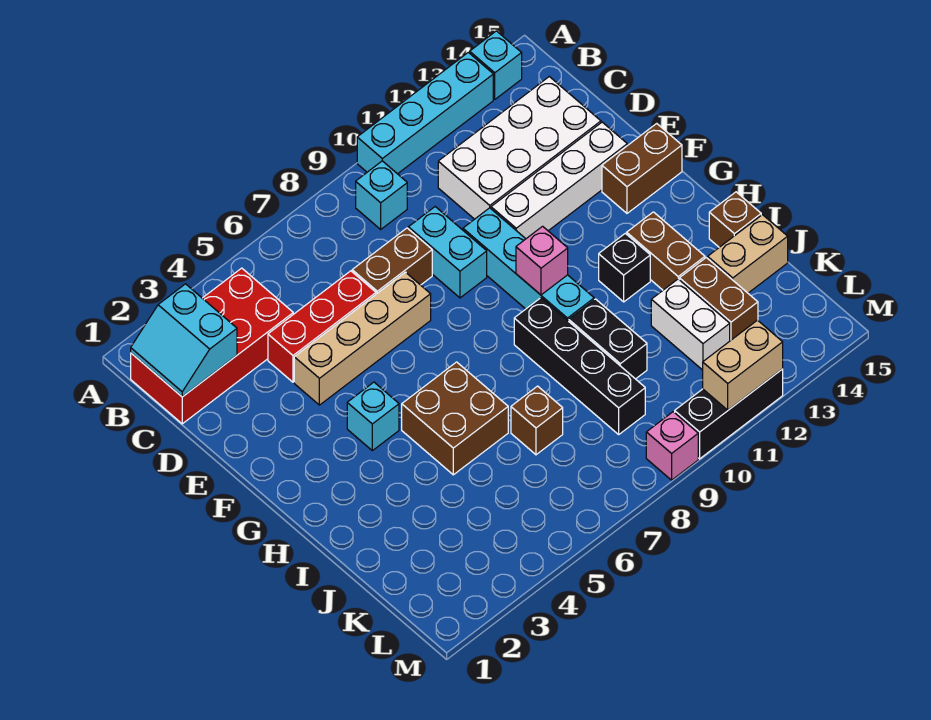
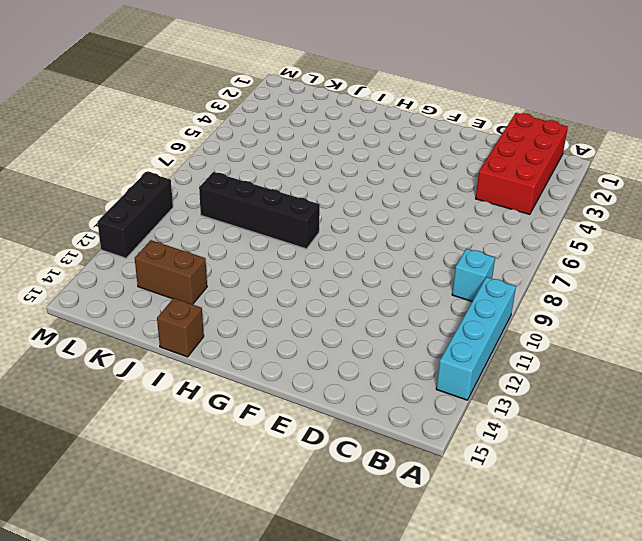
none -> cyan 1x1 brick [470,31,522,99]
none -> white 2x4 brick [438,77,601,219]
none -> red 1x3 brick [268,271,376,382]

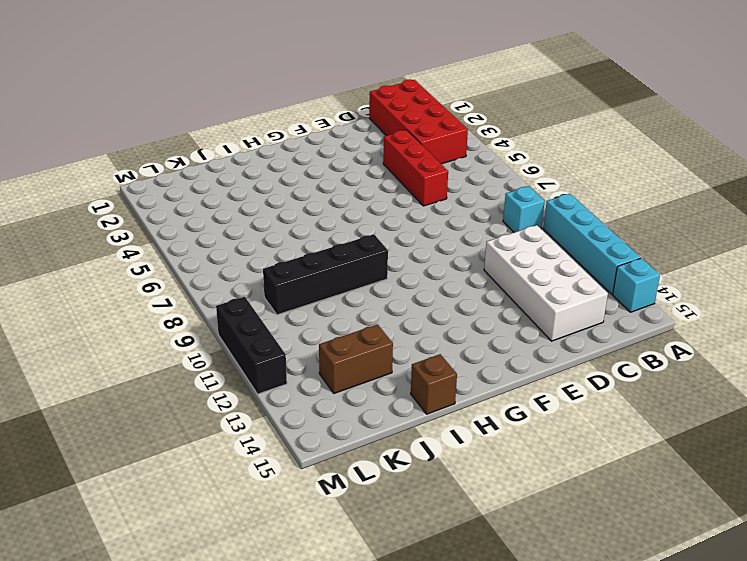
none -> brown 1x2 brick [352,228,432,294]
none -> cyan 1x2 brick [408,207,487,298]
none -> tan 1x4 brick [294,272,431,405]

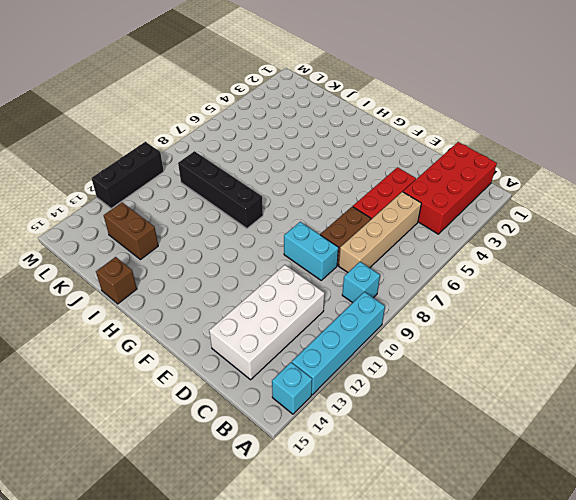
tan 1x4 brick [339,192,421,272] -> tan 1x4 brick moved to [294,272,431,405]
none -> cyan 1x4 brick [463,208,594,321]
none -> white 1x4 brick [491,122,627,239]
none -> brown 1x2 brick [602,124,682,213]

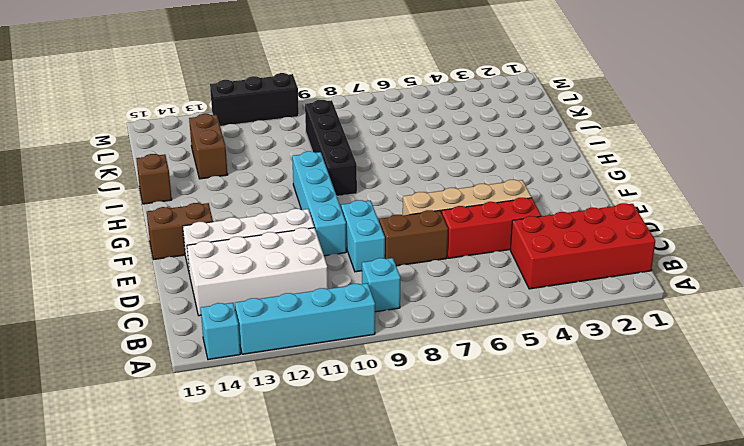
none -> cyan 1x1 brick [347,382,399,451]
none -> brown 2x2 brick [402,362,508,475]
none -> black 1x1 brick [599,233,650,302]

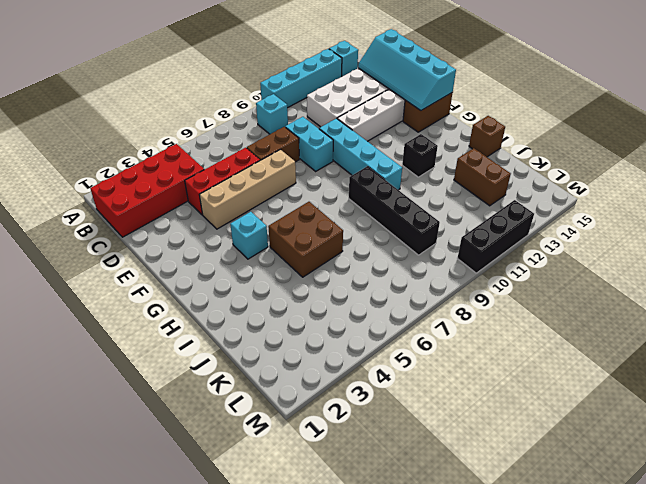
cyan 2x4 slope [358,29,456,111] -> none
none -> brown 1x2 brick [627,212,705,290]
none -> black 1x2 brick [569,299,647,379]
none -> brown 1x1 brick [511,386,563,455]

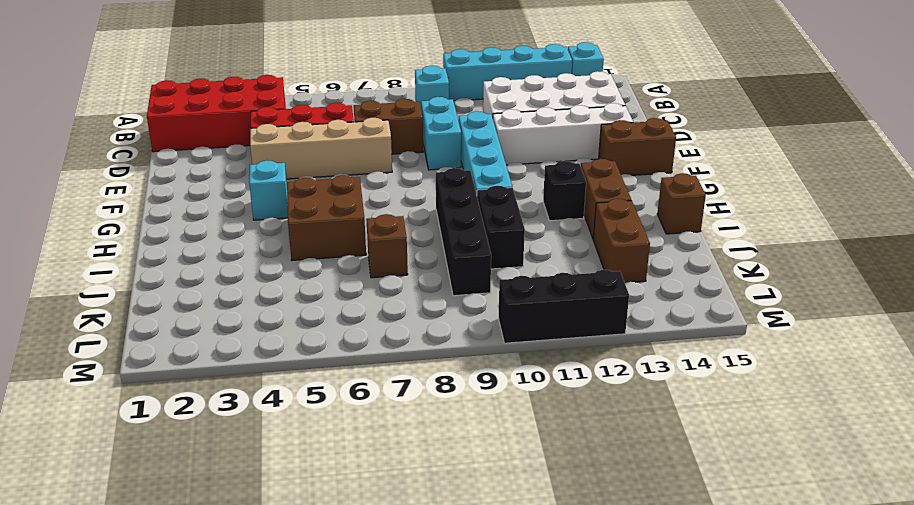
none -> white 1x2 brick [651,279,730,370]
none -> tan 1x2 brick [708,215,788,293]
none -> pink 1x1 brick [646,412,698,480]

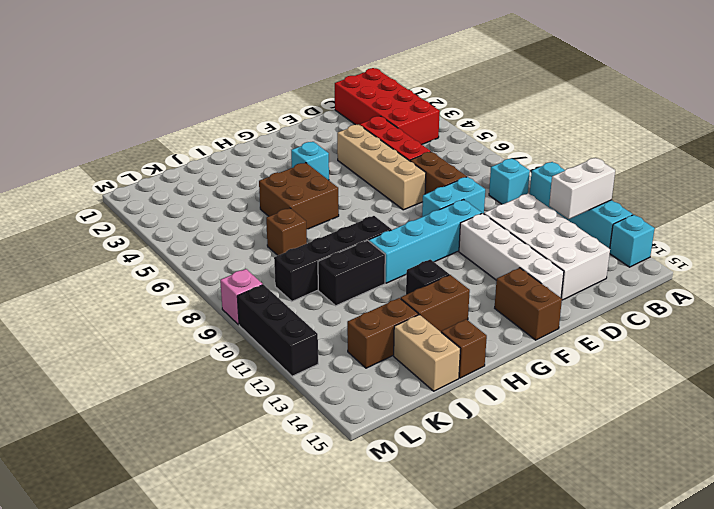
white 1x2 brick [549,158,615,219] -> white 1x2 brick moved to [651,279,730,370]
none -> cyan 2x2 slope [131,284,237,397]
none -> pink 1x1 brick [516,226,568,295]
none -> tan 1x2 brick [703,320,783,410]

